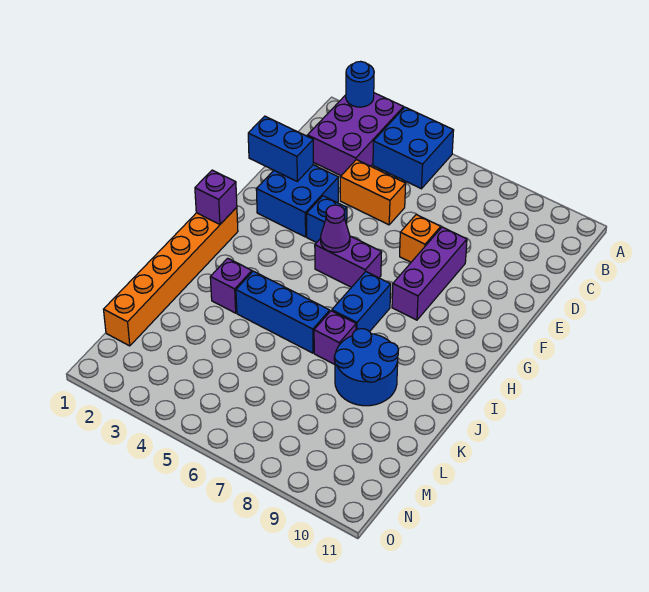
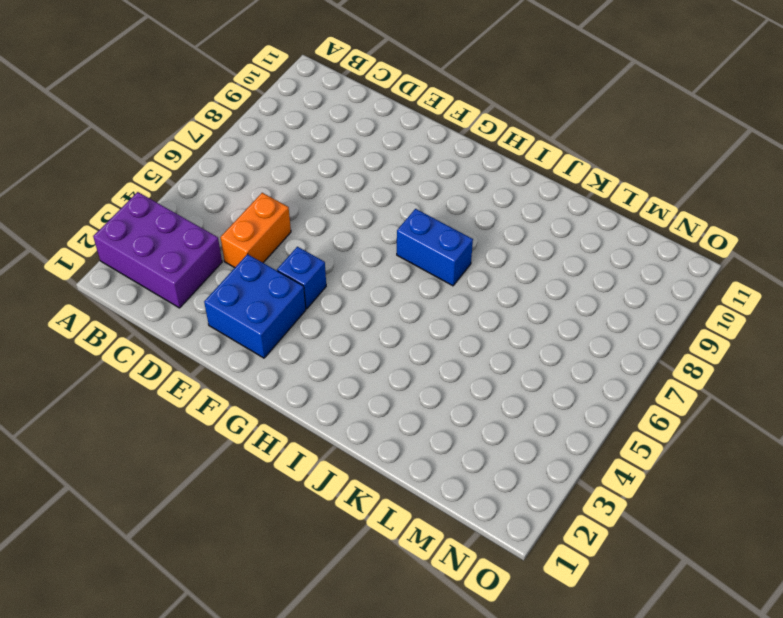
none -> blue 2x2 brick [373,107,454,189]
none -> orange 1x1 brick [400,214,441,262]
none -> purple 1x3 brick [392,227,467,320]

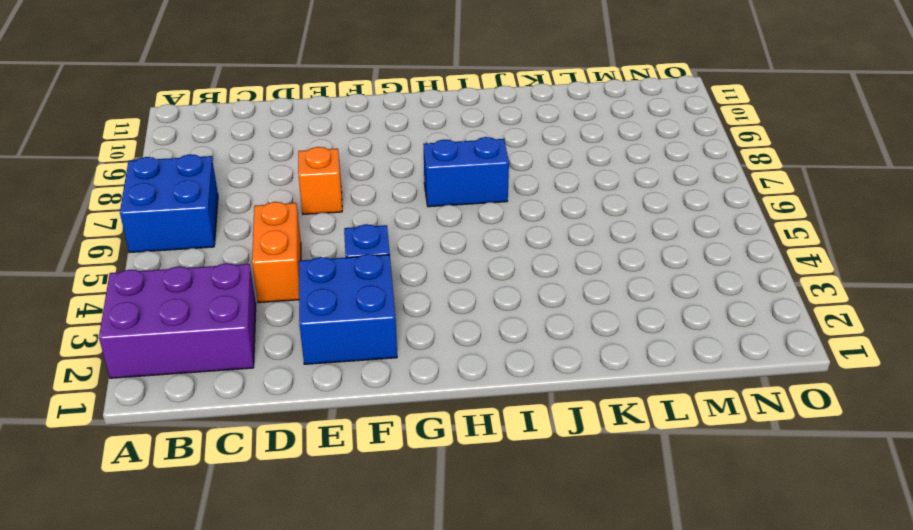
blue 2x2 brick [120,154,218,253] -> blue 2x2 brick moved to [373,107,454,189]
none -> purple 1x3 brick [392,227,467,320]
none -> purple 1x2 brick [315,236,382,287]
none -> orange 1x6 brick [103,207,238,346]

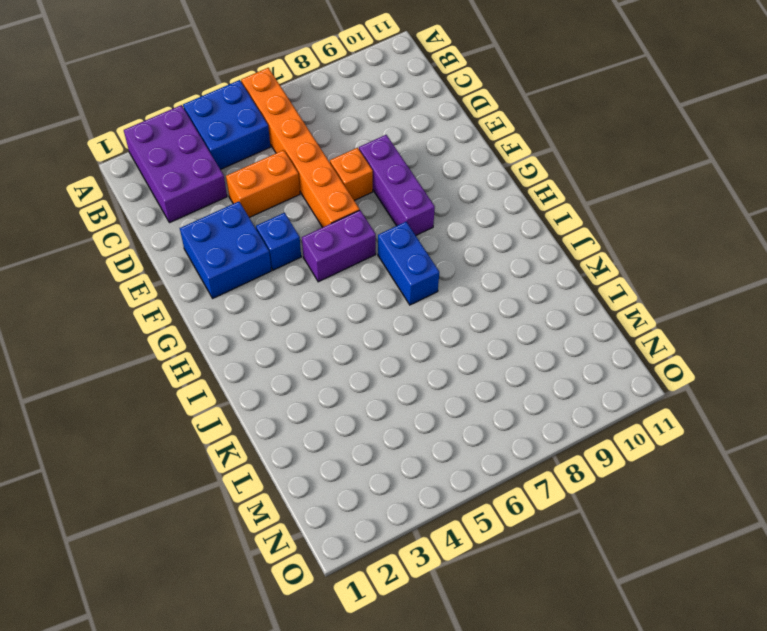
orange 1x6 brick [241,68,359,227] -> orange 1x6 brick moved to [103,207,238,346]
none -> purple 1x1 brick [210,258,252,313]
none -> blue 1x3 brick [236,271,330,353]
none -> purple 1x1 brick [314,311,356,364]

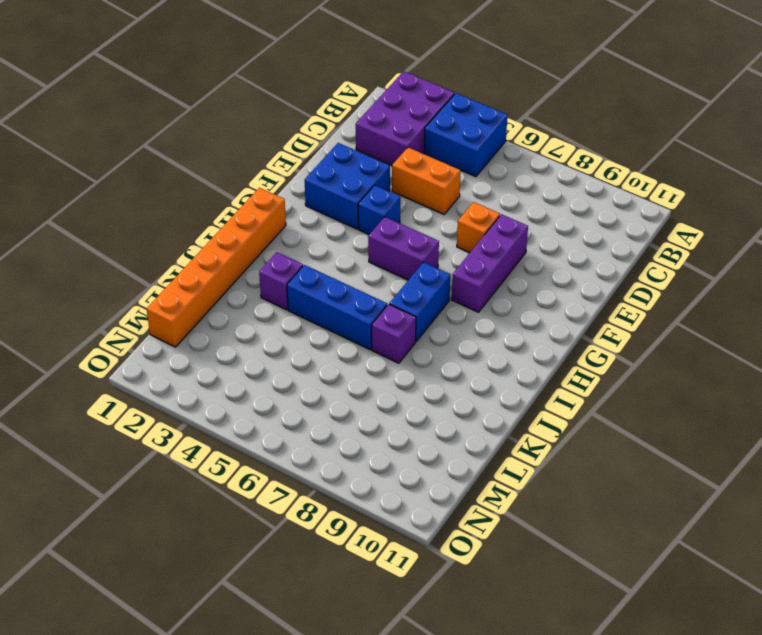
none -> blue 2x2 round brick [334,329,398,406]
none -> blue 1x1 round brick [346,61,374,107]
none -> blue 1x2 brick [248,116,313,181]

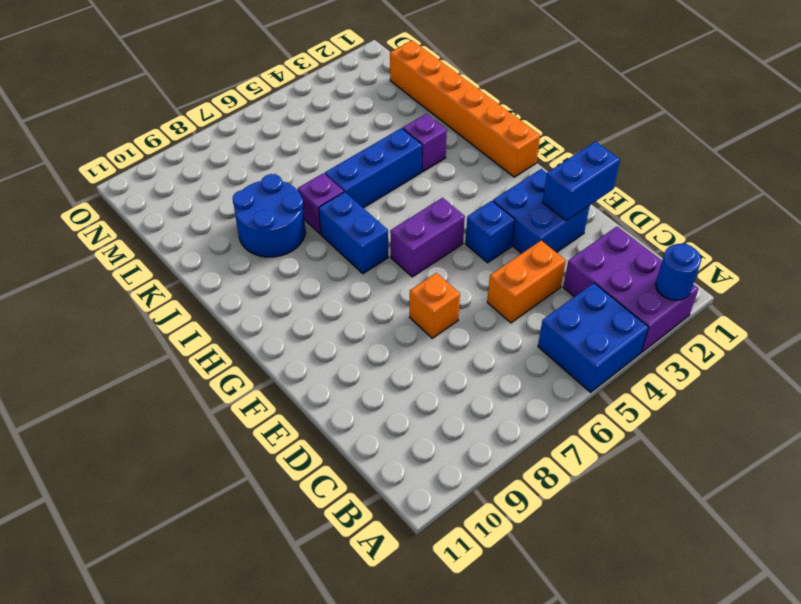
none -> purple 1x3 brick [392,227,467,320]
none -> purple 1x1 cone [321,205,350,252]
none -> purple 1x1 brick [195,170,237,224]

